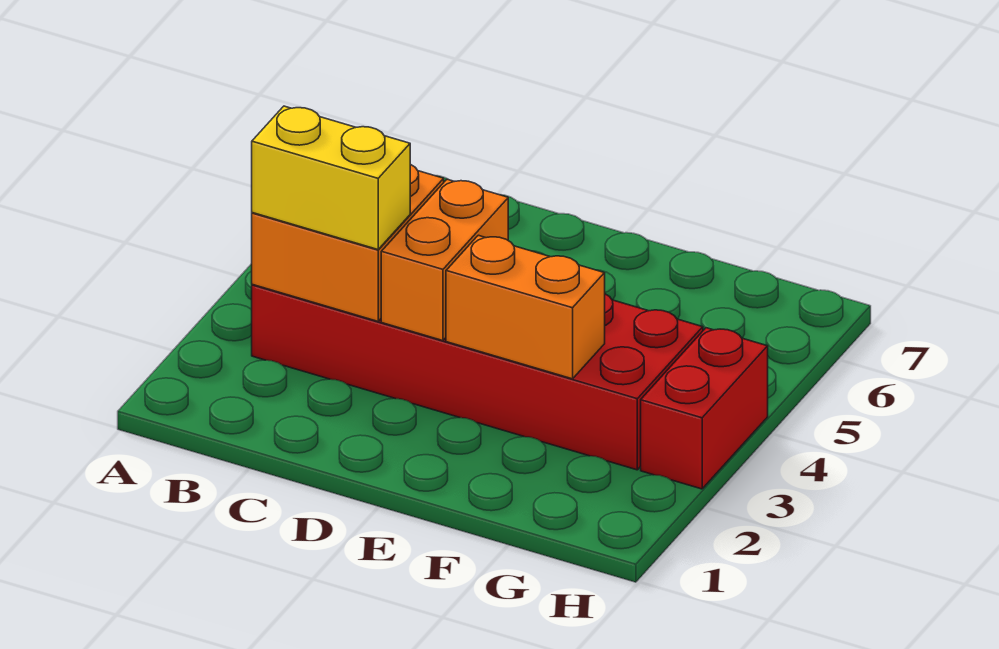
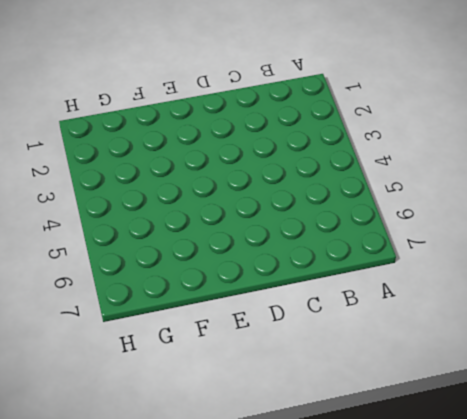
none -> red 2x6 brick [252,284,703,470]
none -> red 1x2 brick [641,328,768,489]

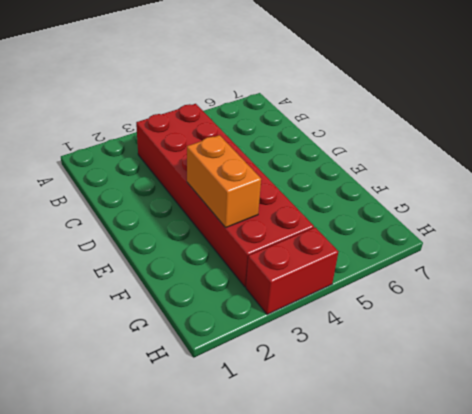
none -> orange 2x2 brick [252,164,444,321]
none -> orange 1x2 brick [381,179,508,341]

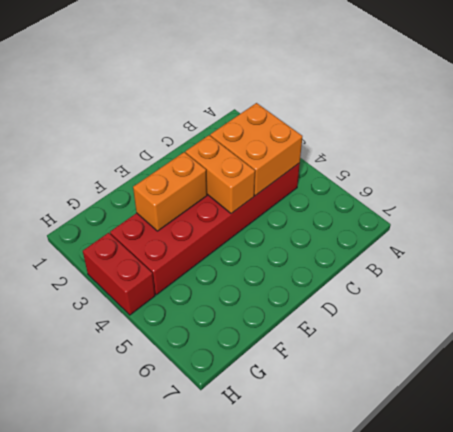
none -> yellow 1x2 brick [252,106,410,250]

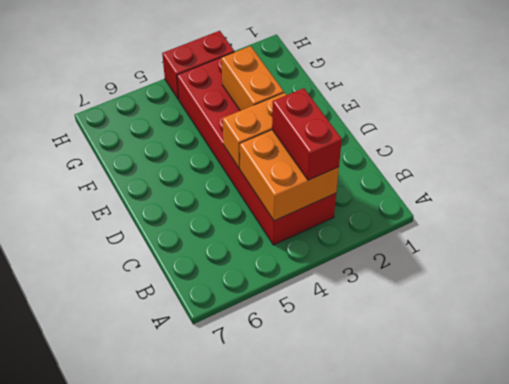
red 1x2 brick [272,88,342,180] -> yellow 1x2 brick [252,106,410,250]

